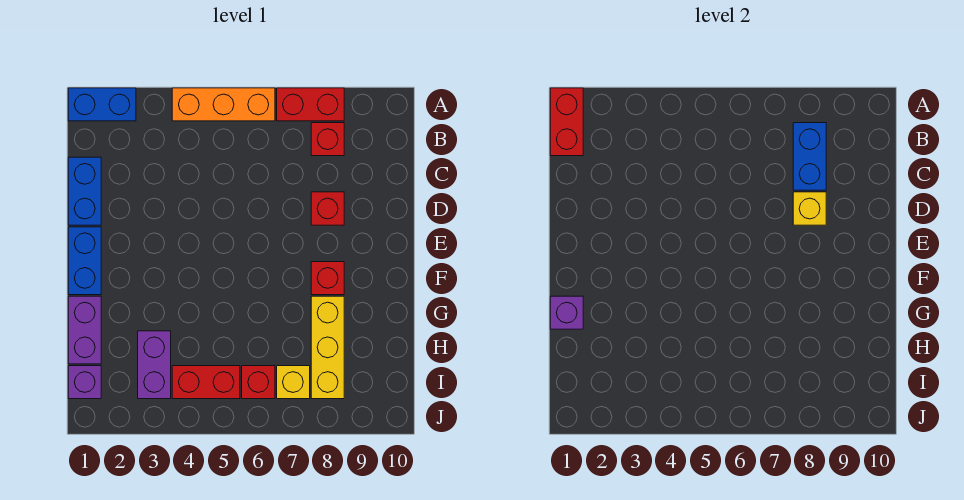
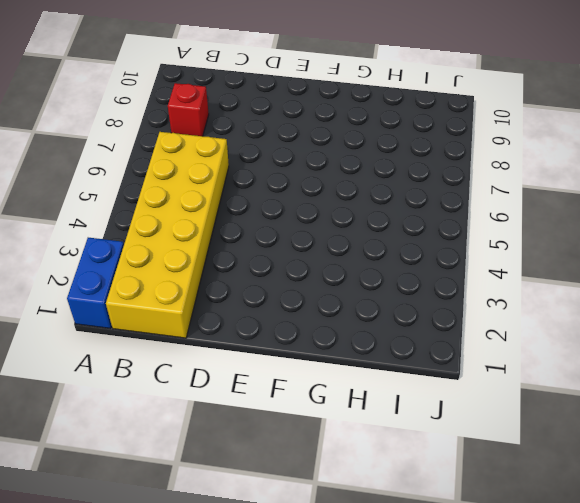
yellow 2x6 brick [106,132,229,338] -> blue 1x2 brick [68,157,101,225]
none -> orange 1x3 brick [172,88,275,121]
none -> red 1x2 brick [277,88,344,121]
none -> red 1x1 brick [311,192,344,225]

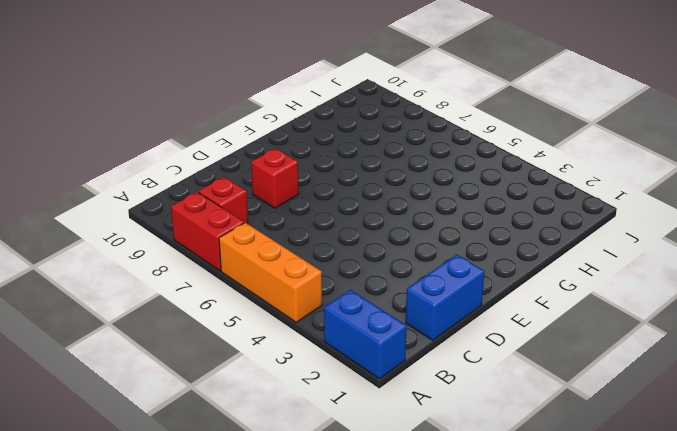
none -> blue 1x2 brick [68,227,101,295]
none -> red 1x1 brick [311,262,344,295]
none -> purple 1x2 brick [68,296,101,364]

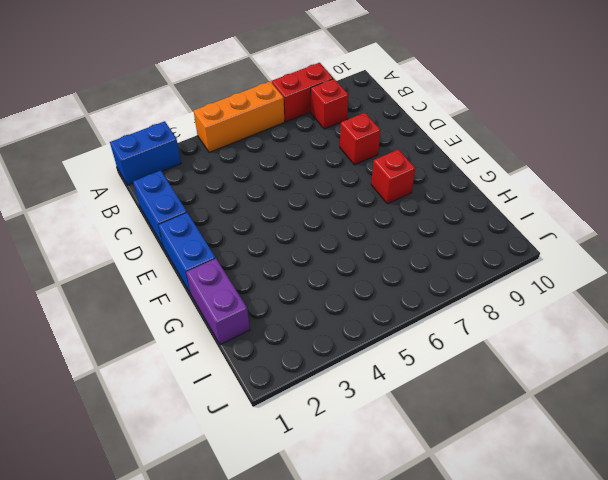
none -> yellow 1x3 brick [311,296,344,399]
none -> purple 1x2 brick [138,331,171,399]
none -> purple 1x1 brick [68,366,101,399]

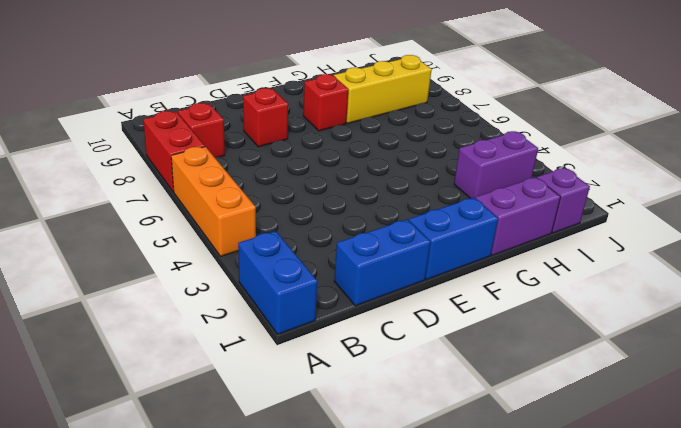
none -> red 1x2 brick [172,366,240,399]
none -> red 1x1 brick [242,366,275,399]
none -> yellow 1x1 brick [277,366,310,399]

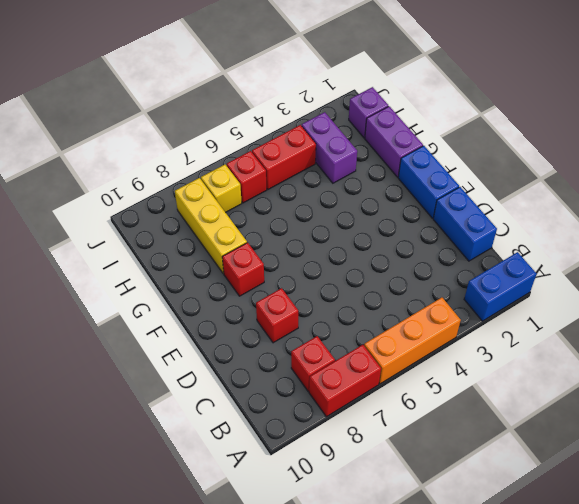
none -> red 1x2 brick [550,88,583,156]
none -> blue 1x2 brick [793,123,826,190]
none -> yellow 1x1 brick [793,192,826,225]

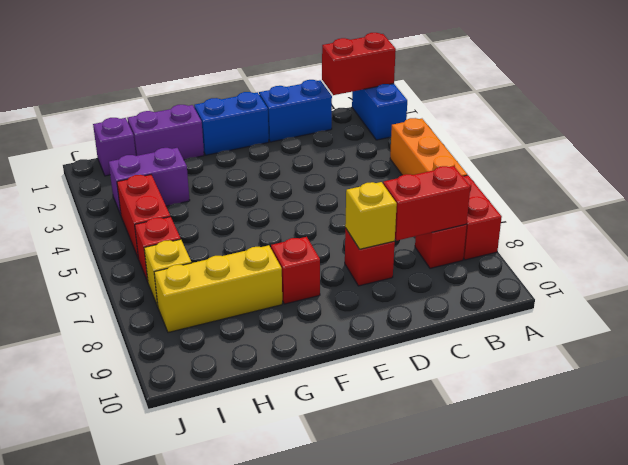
red 1x2 brick [383,166,470,241] -> blue 1x2 brick [793,123,826,190]
none -> purple 1x1 brick [550,296,583,329]

